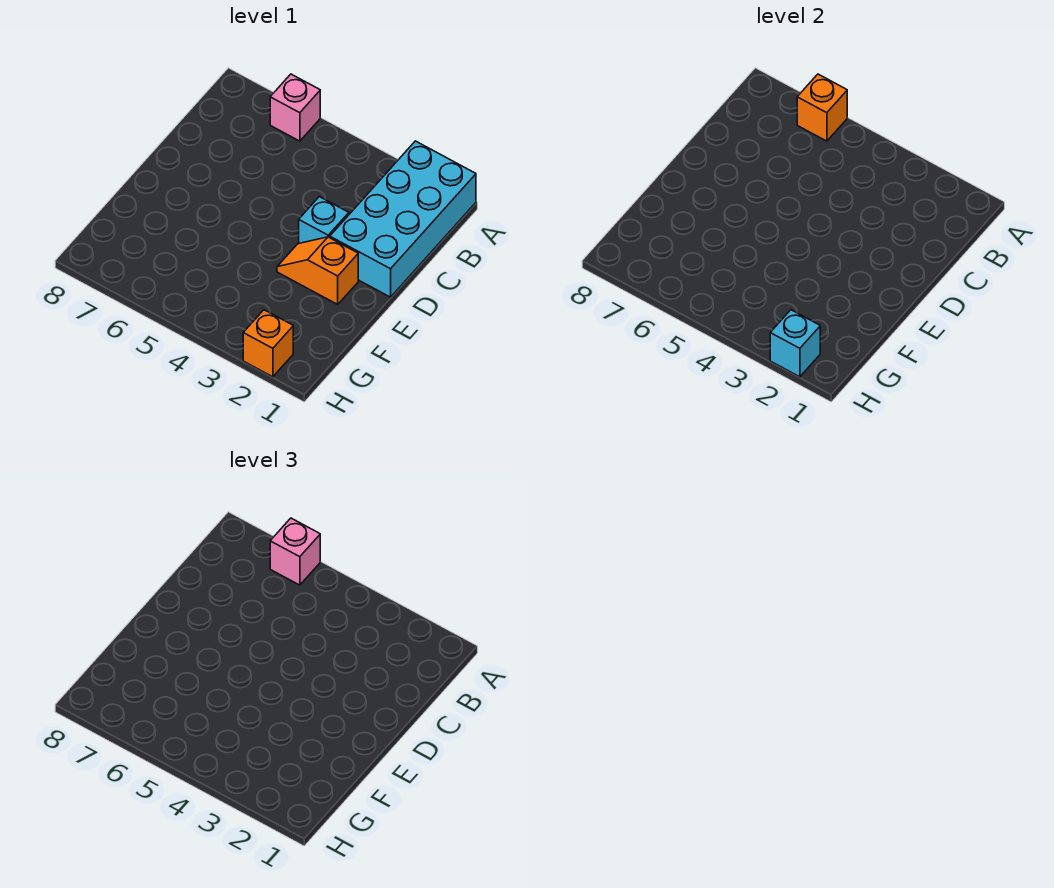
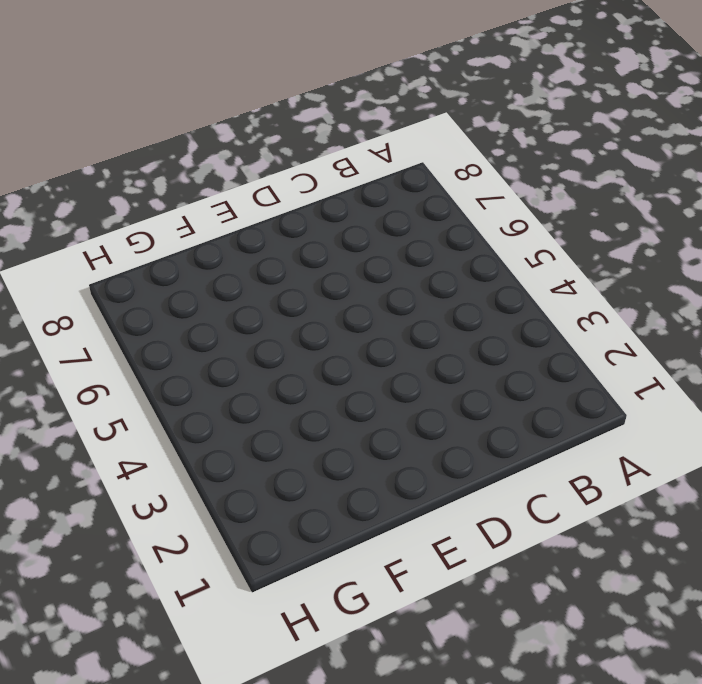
none -> cyan 2x4 brick [330,141,476,297]
none -> pink 1x1 brick [270,74,320,141]

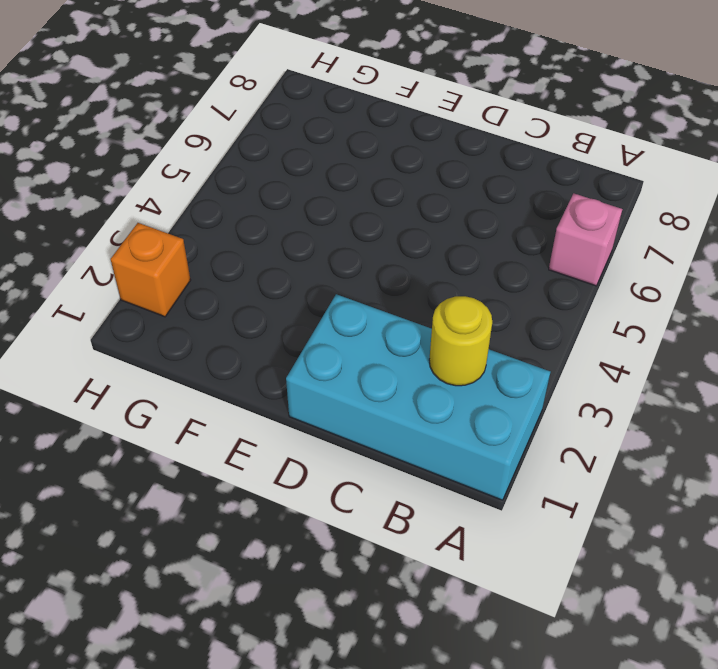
yellow 1x1 round brick [429,296,492,386] -> none
none -> cyan 1x1 brick [299,197,349,243]
none -> orange 1x2 slope [277,237,358,304]

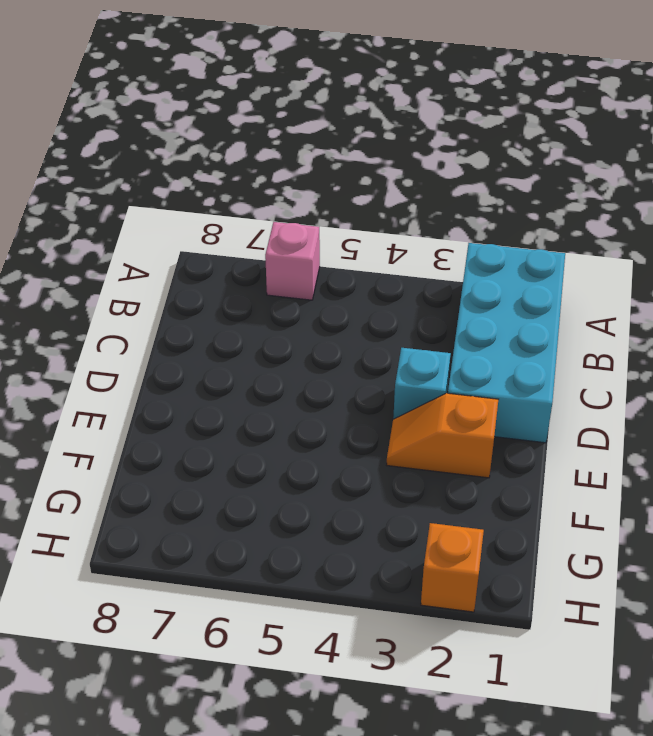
none -> orange 1x1 brick [797,74,847,141]
none -> cyan 1x1 brick [770,310,820,377]

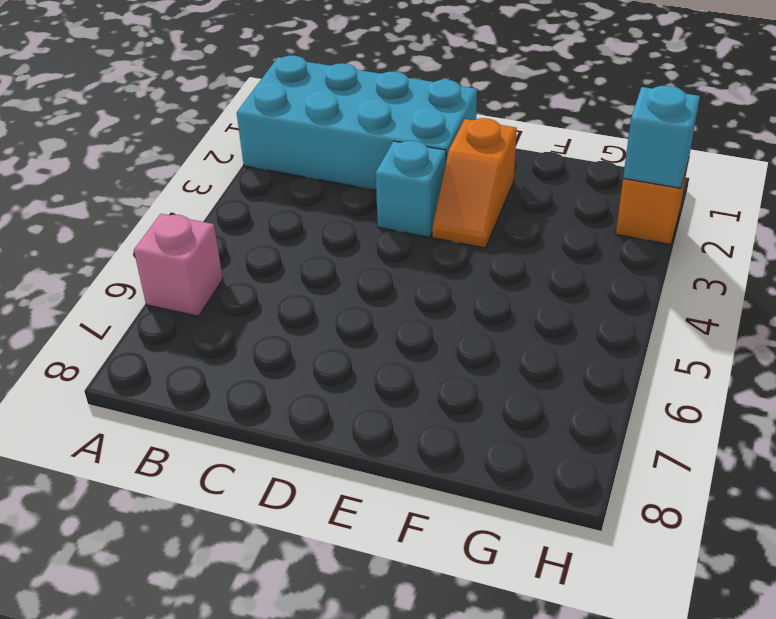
none -> orange 1x1 brick [797,74,847,141]
none -> pink 1x1 brick [270,518,320,585]

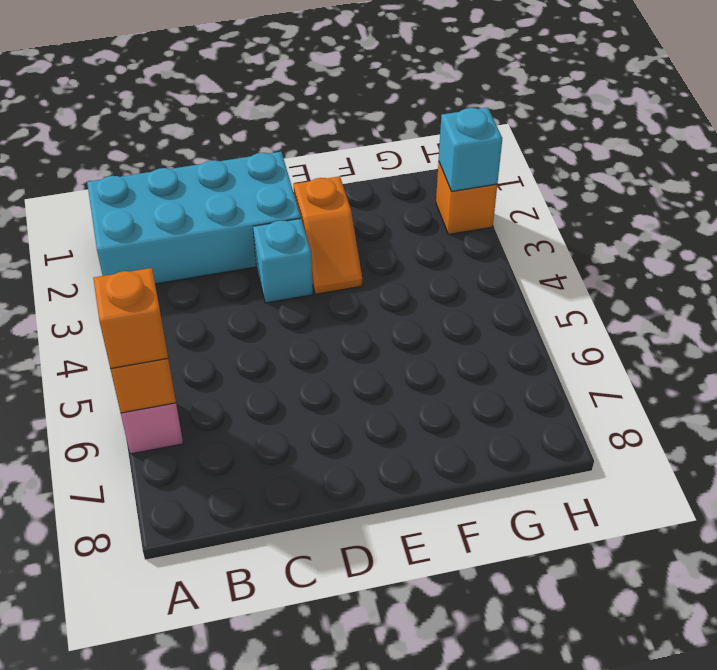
orange 1x1 brick [93,268,168,369] -> pink 1x1 brick [270,518,320,585]

